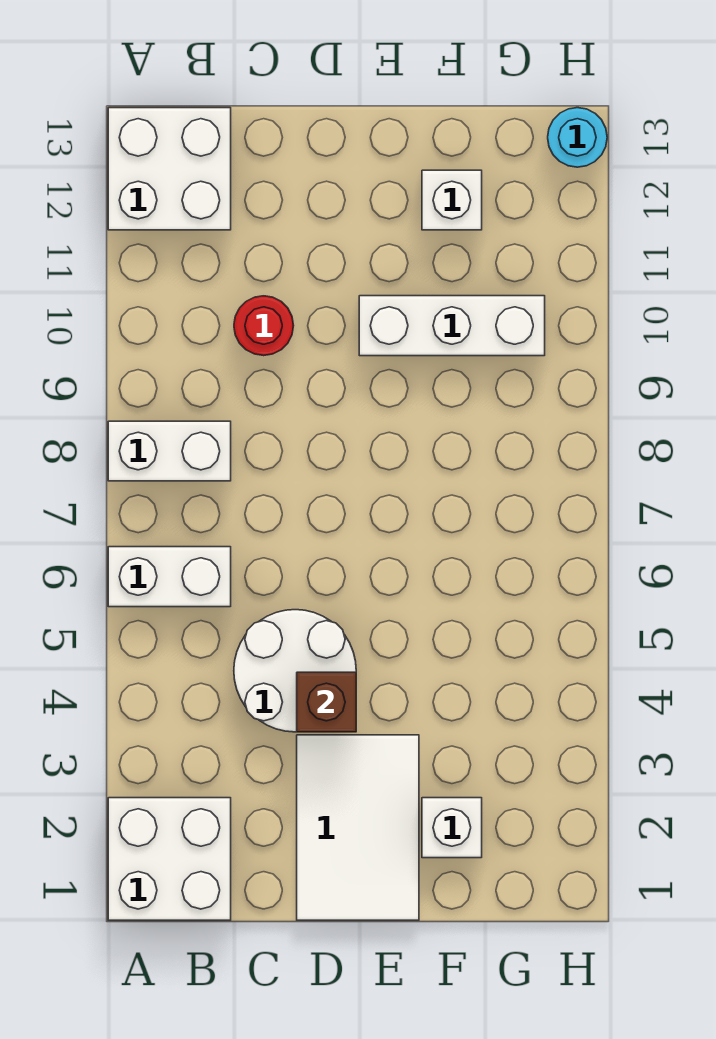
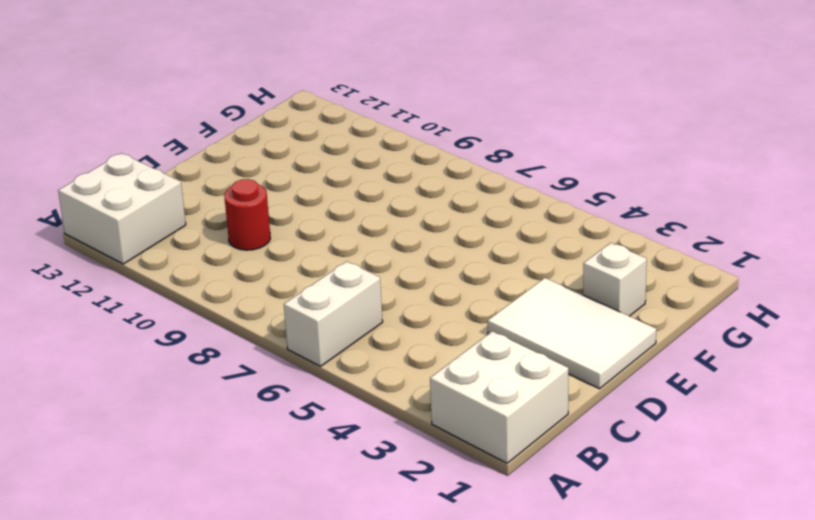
none -> white 1x2 brick [108,421,231,481]
none -> white 2x2 round brick [234,610,356,732]
none -> white 1x3 brick [359,296,545,356]

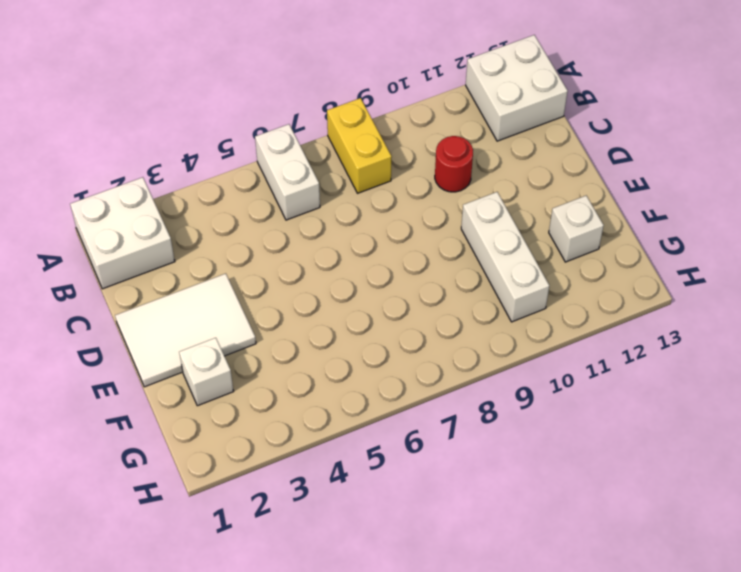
yellow 1x2 brick [327,98,392,193] -> white 1x2 brick [108,421,231,481]
none -> white 2x2 round brick [234,610,356,732]
none -> cyan 1x1 round brick [548,108,607,167]
none -> brown 1x1 brick [297,672,356,732]

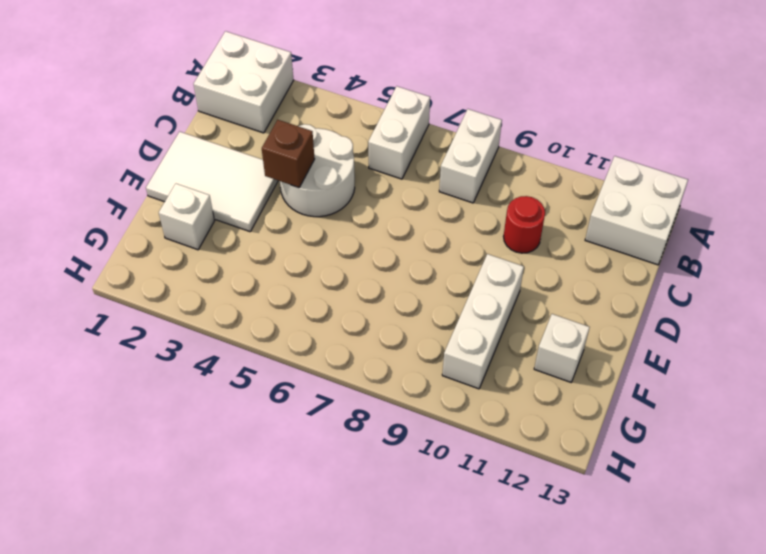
none -> cyan 1x1 round brick [548,108,607,167]

